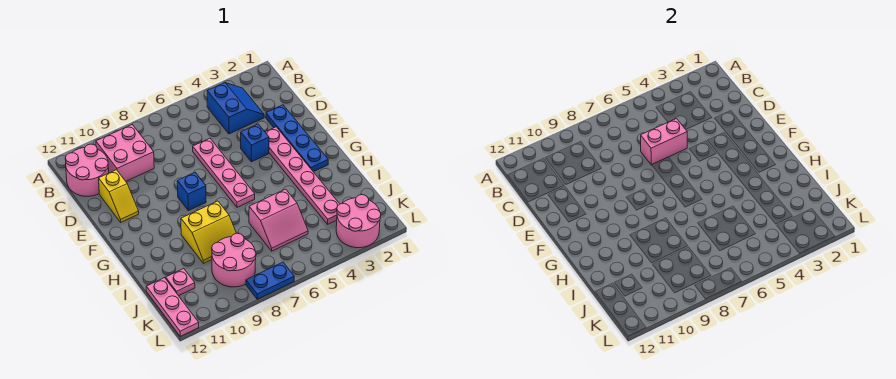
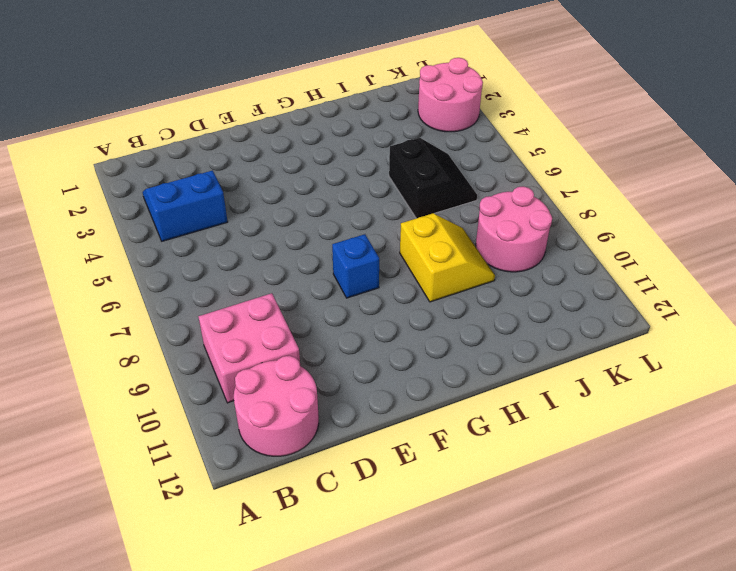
black 2x2 slope [389,138,477,218] -> pink 2x2 slope [249,189,308,251]
none -> blue 1x4 plate [266,105,328,172]
none -> pink 1x4 plate [193,138,255,207]
none -> yellow 1x2 slope [99,170,139,222]

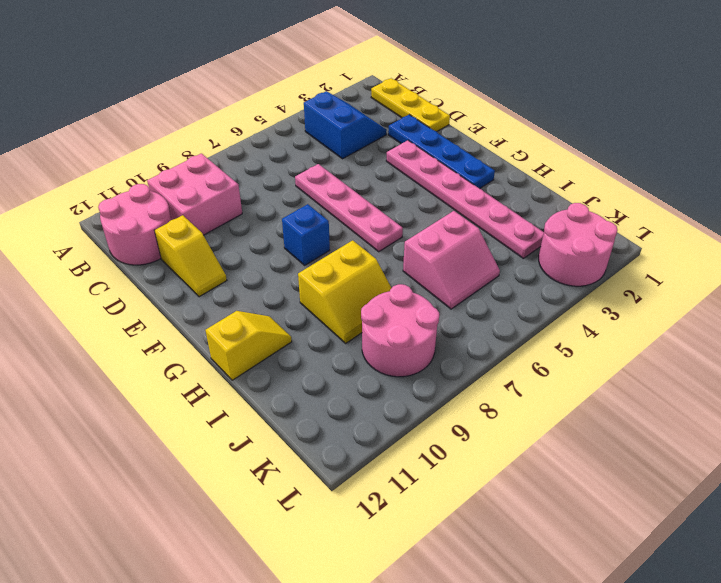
yellow 1x3 plate [371,78,450,131] -> none
yellow 1x2 slope [205,311,292,380] -> none
none -> blue 1x1 brick [241,124,269,162]
none -> pink 1x1 plate [166,269,195,296]
none -> pink 1x3 plate [146,278,199,336]

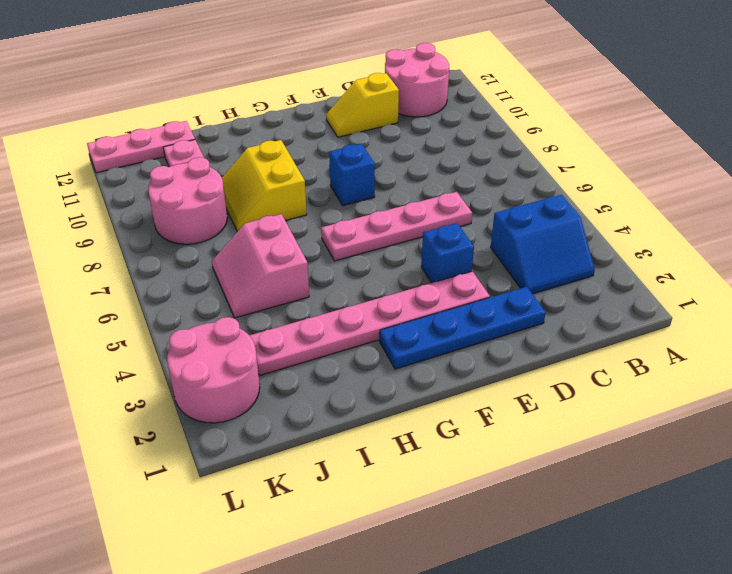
none -> pink 2x2 brick [96,125,154,181]
none -> blue 1x2 plate [246,262,294,299]
none -> pink 1x2 brick [641,119,687,165]

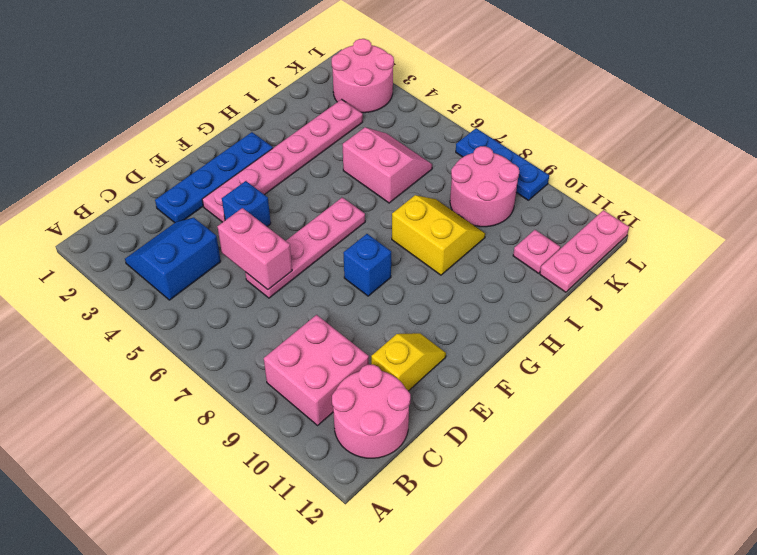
blue 1x3 plate [456,128,549,200] -> blue 1x2 plate [246,262,294,299]

